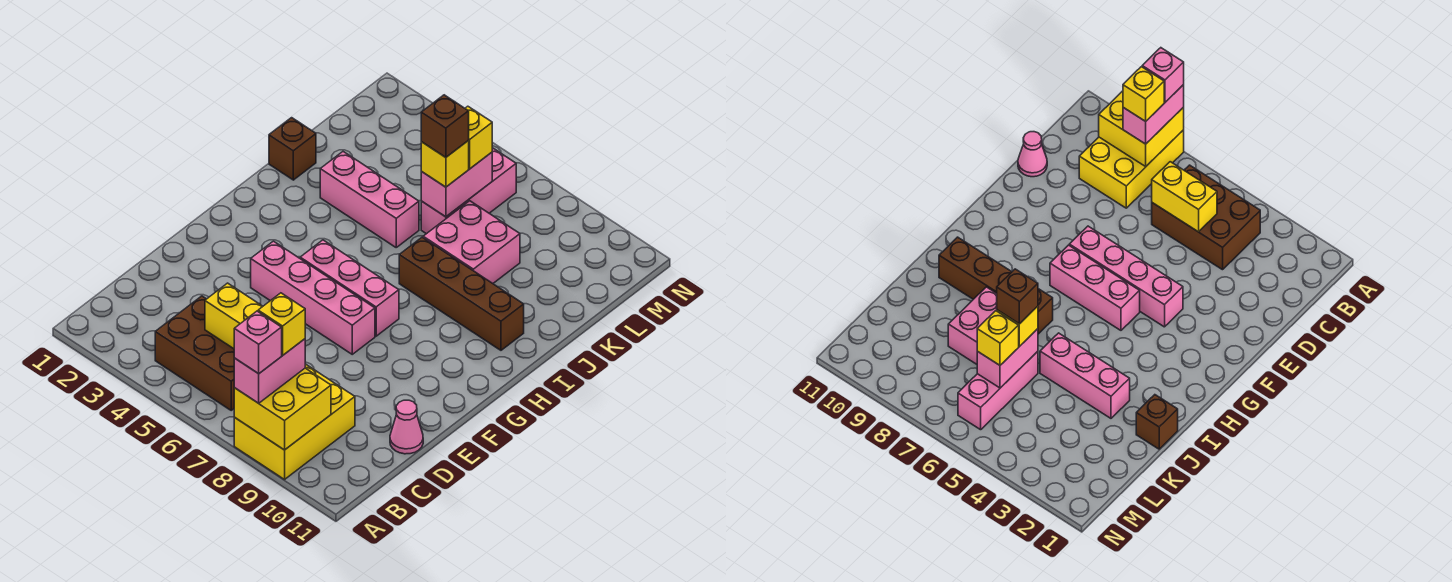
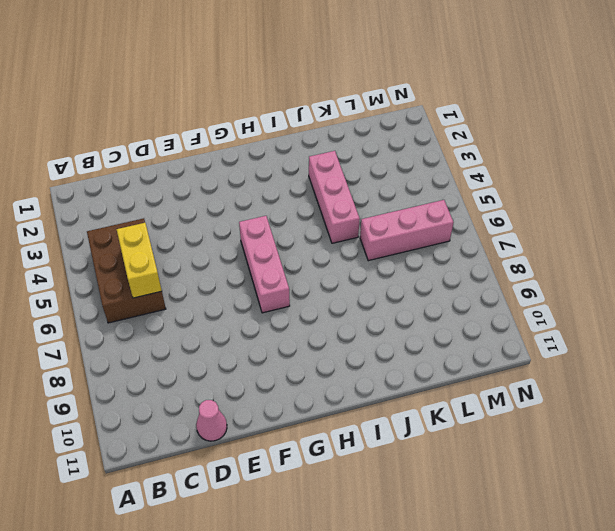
none -> yellow 2x3 brick [234,364,355,479]
none -> pink 1x4 brick [251,241,375,354]
none -> brown 1x4 brick [399,237,524,350]

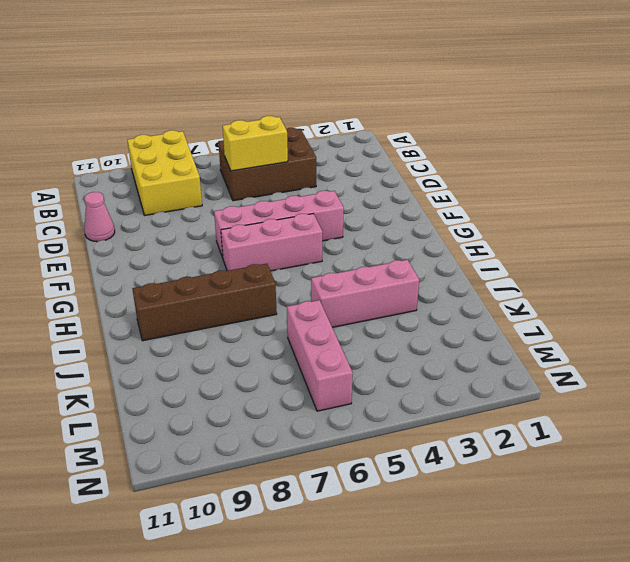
none -> brown 1x1 brick [269,118,316,180]
none -> pink 2x2 brick [423,201,520,283]
none -> yellow 2x2 brick [234,368,331,450]

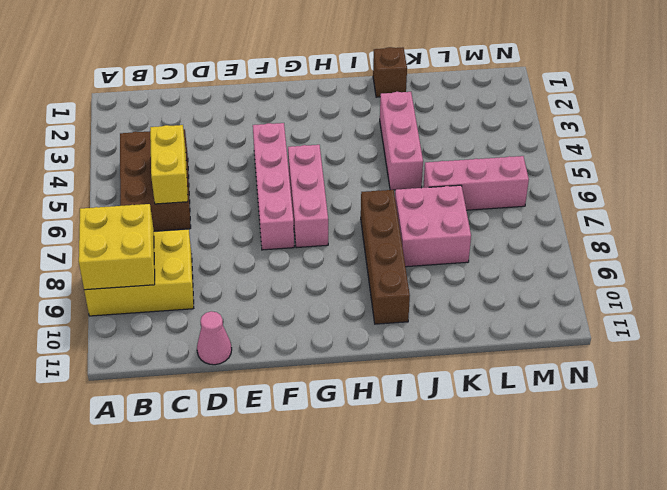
none -> pink 1x2 brick [421,152,492,217]
none -> pink 1x2 brick [234,339,305,403]
none -> yellow 1x1 brick [421,141,469,187]

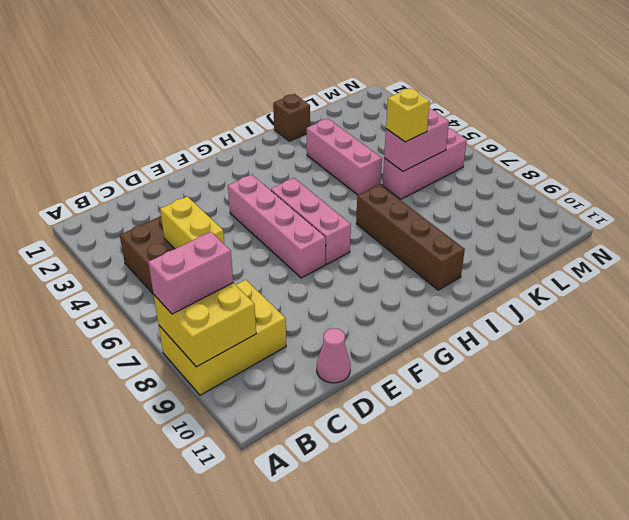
none -> pink 2x2 brick [423,201,520,283]
none -> yellow 1x1 brick [465,106,492,169]
none -> pink 1x1 brick [234,311,282,374]

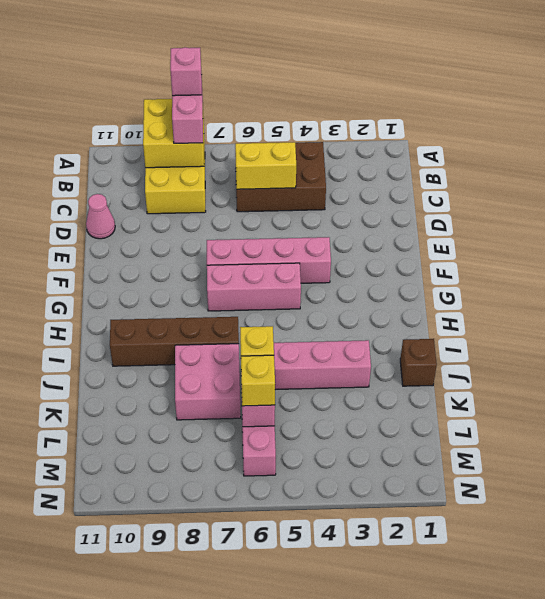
none -> yellow 1x1 brick [258,293,305,355]
none -> brown 1x1 brick [421,95,469,157]

